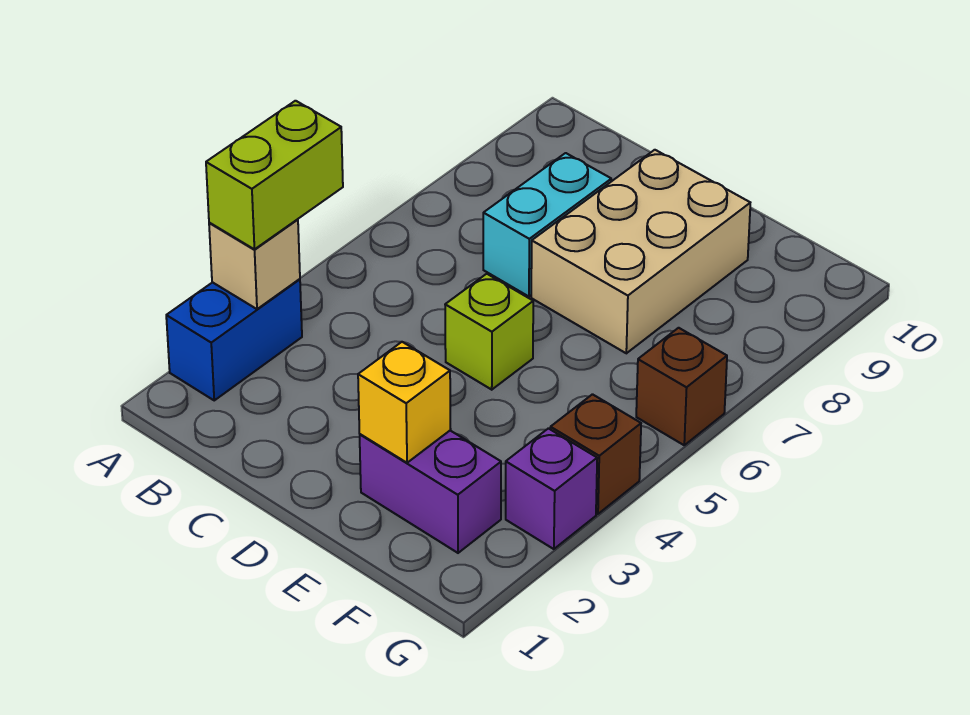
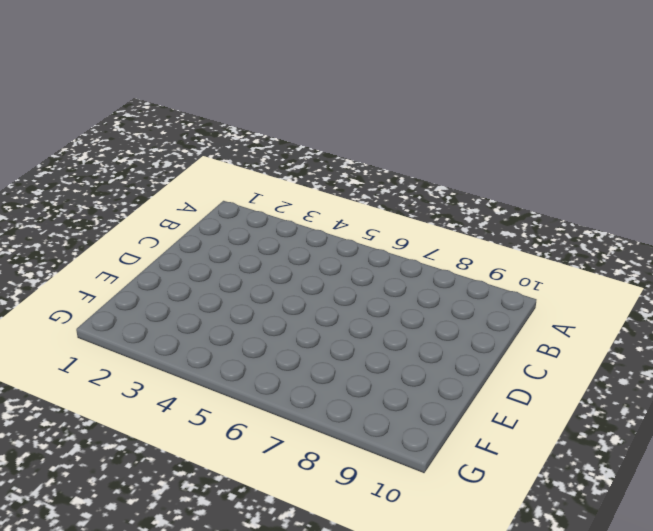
none -> blue 1x2 brick [166,279,302,400]
none -> cyan 1x2 brick [483,153,611,296]

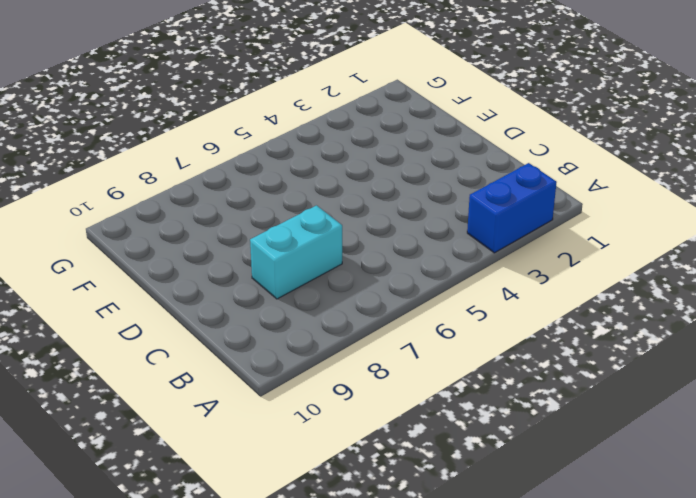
none -> lime 1x1 brick [445,274,533,390]
none -> tan 2x3 brick [531,150,750,353]

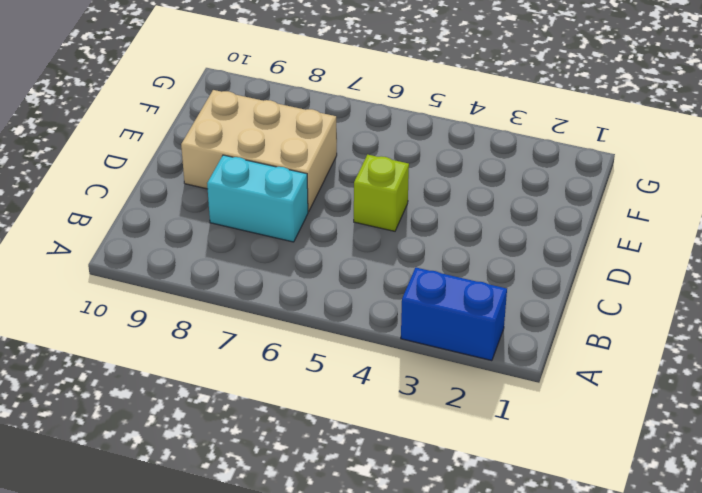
none -> purple 1x2 brick [360,431,501,553]
none -> purple 1x1 brick [506,428,597,549]

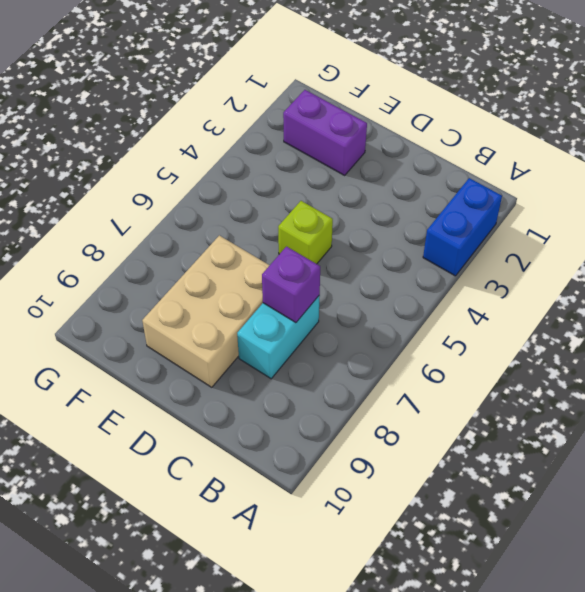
purple 1x1 brick [262,247,320,323] -> purple 1x1 brick moved to [506,428,597,549]
none -> brown 1x1 brick [550,394,641,514]
none -> brown 1x1 brick [636,328,727,445]

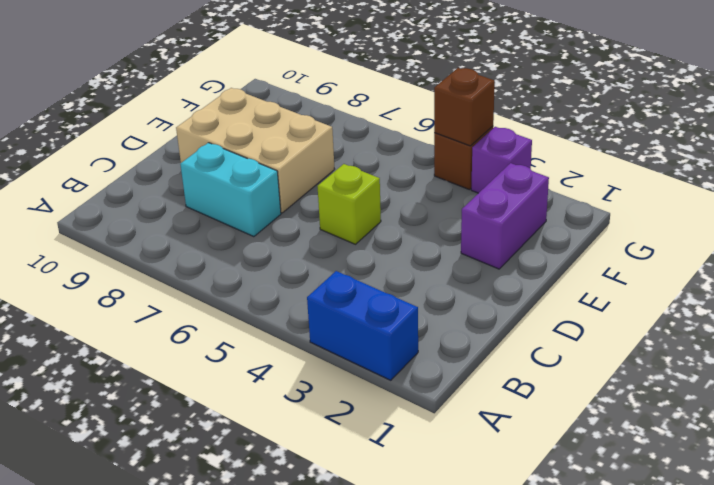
brown 1x1 brick [434,68,495,146] -> brown 1x1 brick moved to [636,328,727,445]
none -> tan 1x1 brick [209,219,300,309]
none -> yellow 1x1 brick [358,342,451,463]

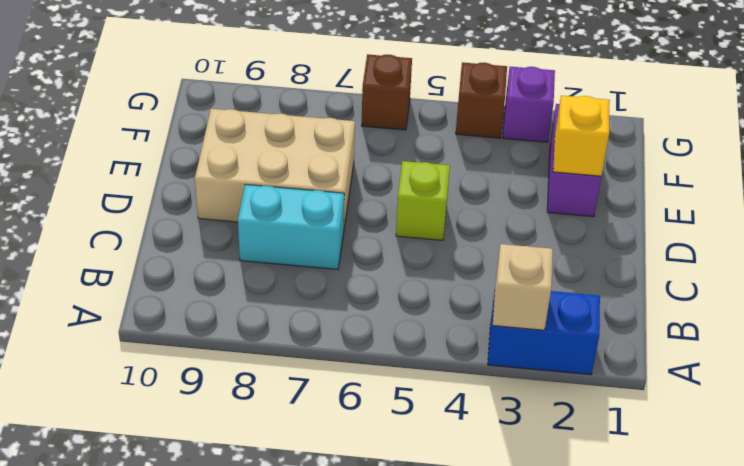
none -> lime 1x2 brick [206,101,343,249]

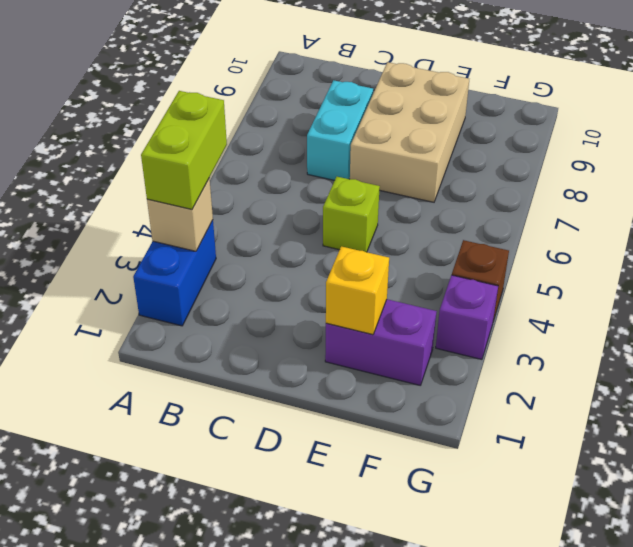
none -> brown 1x1 brick [636,328,727,445]

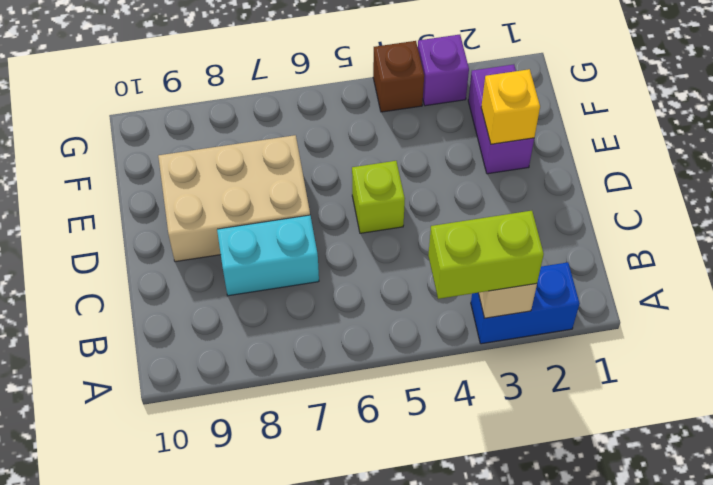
none -> brown 1x1 brick [636,328,727,445]

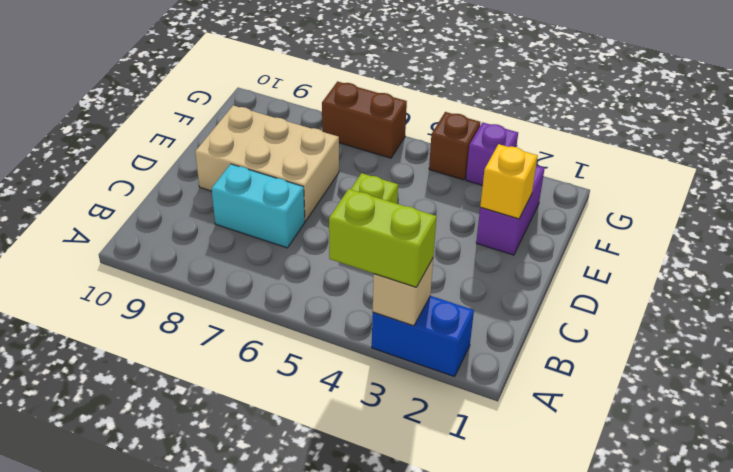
brown 1x2 brick [322,82,407,158] -> brown 1x1 brick [636,328,727,445]

